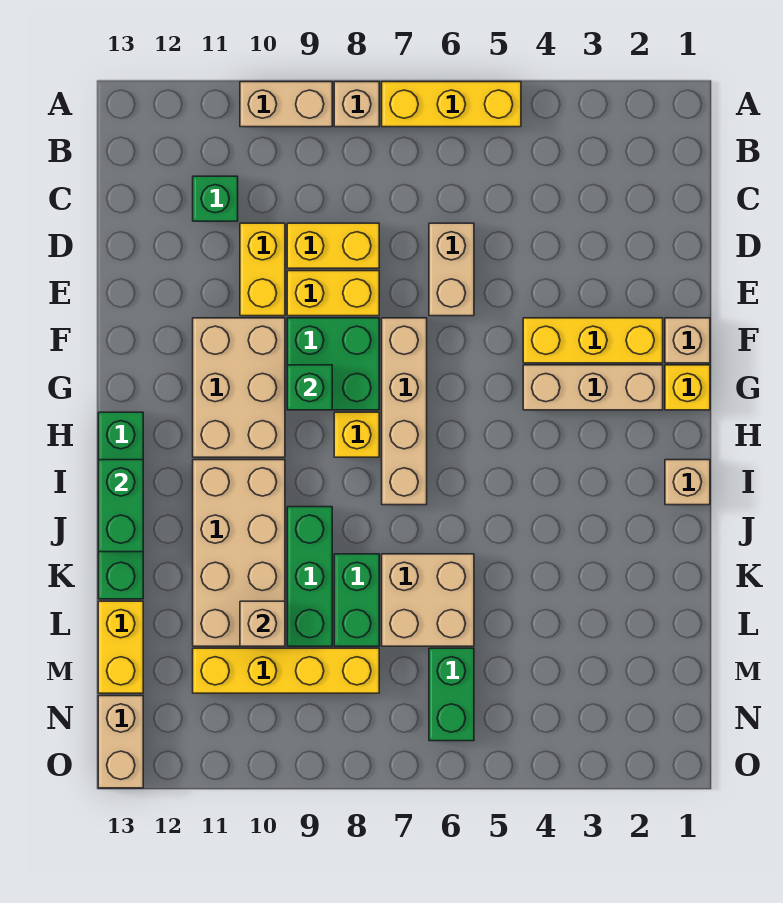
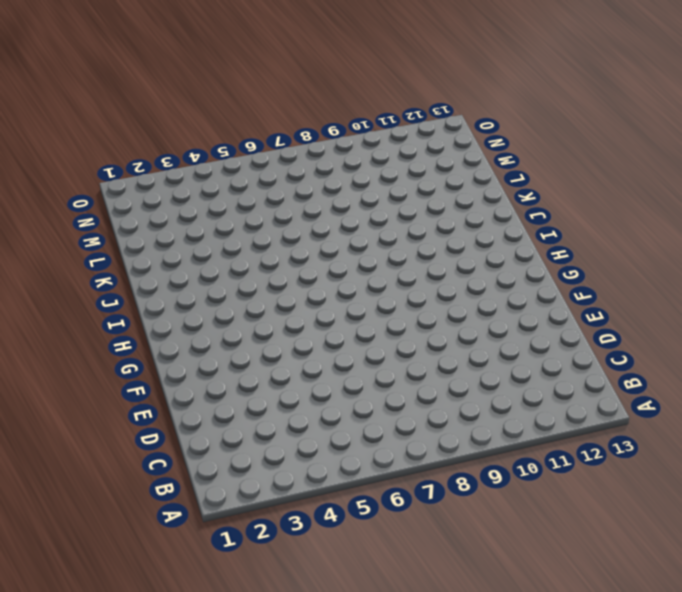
none -> yellow 1x3 brick [382,82,521,127]
none -> tan 1x1 brick [334,82,379,127]
none -> tan 1x2 brick [240,82,332,127]

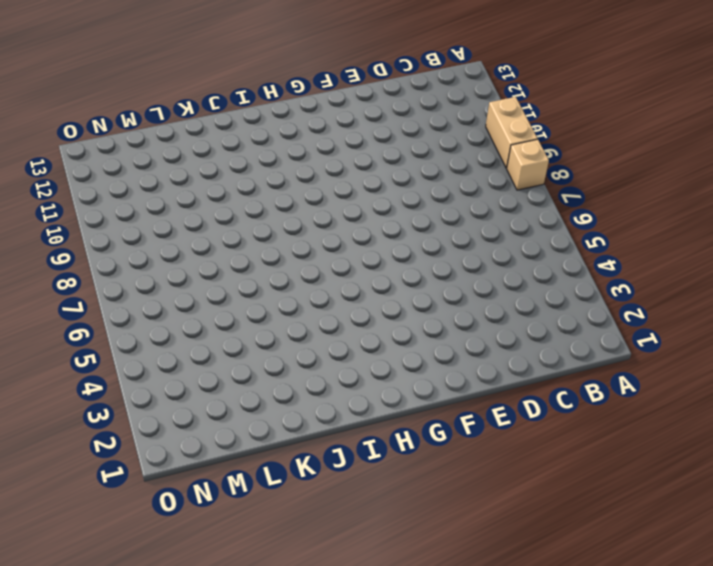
none -> yellow 1x3 brick [382,82,521,127]
none -> green 1x1 brick [193,176,238,221]
none -> tan 1x2 brick [429,223,474,316]

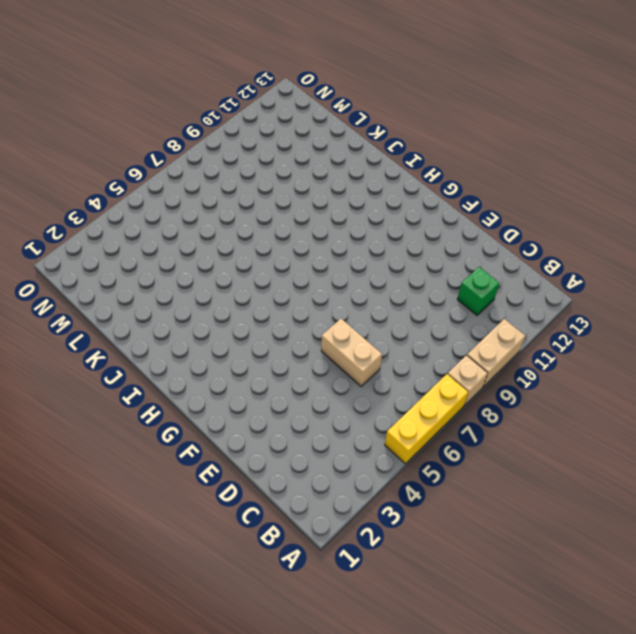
none -> yellow 1x2 brick [287,223,379,268]
none -> yellow 1x2 brick [240,223,285,316]
none -> yellow 1x2 brick [287,271,379,316]

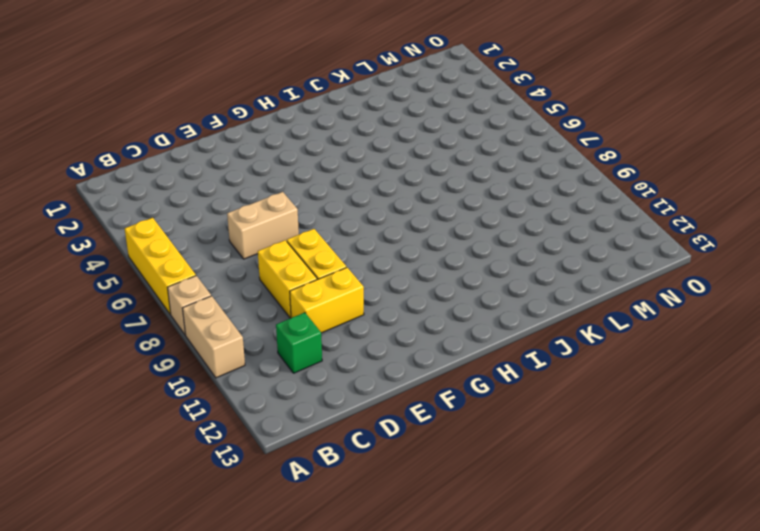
none -> tan 1x1 brick [665,318,710,363]
none -> yellow 1x3 brick [523,318,663,363]
none -> tan 1x4 brick [382,318,427,505]

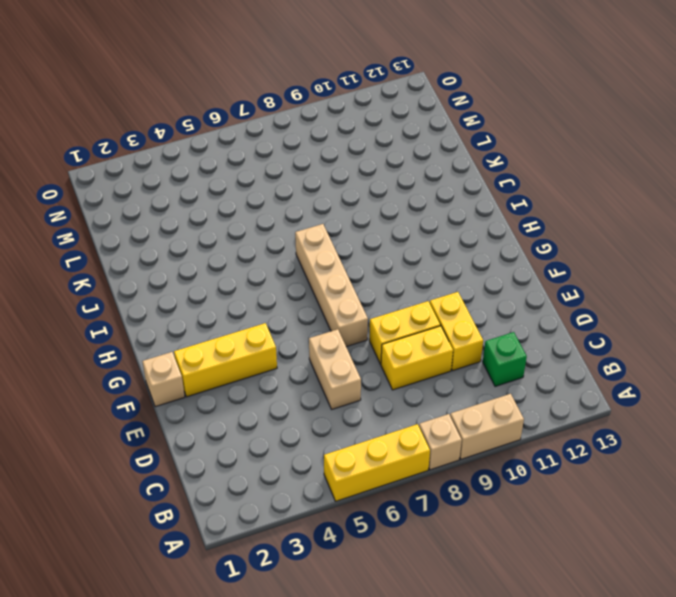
none -> green 2x2 brick [287,318,379,410]
none -> tan 2x3 brick [193,318,285,457]
none -> yellow 1x1 brick [665,365,710,410]

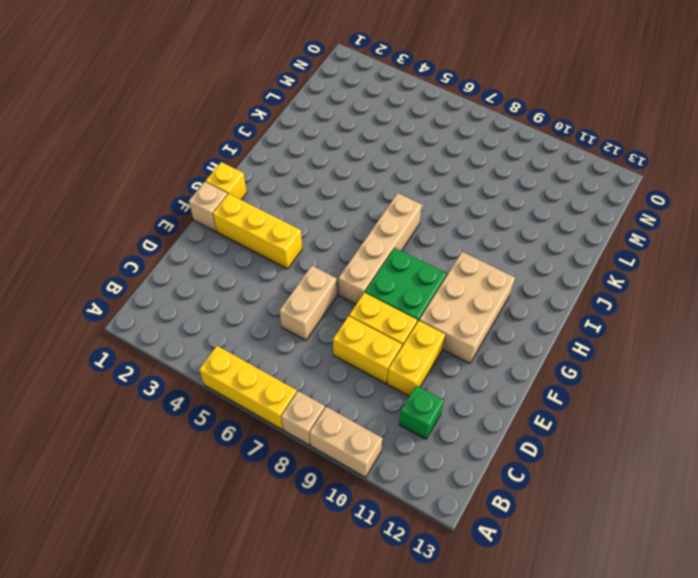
none -> tan 1x3 brick [523,365,663,410]
none -> yellow 1x1 brick [334,412,379,457]
none -> green 1x4 brick [98,412,143,599]

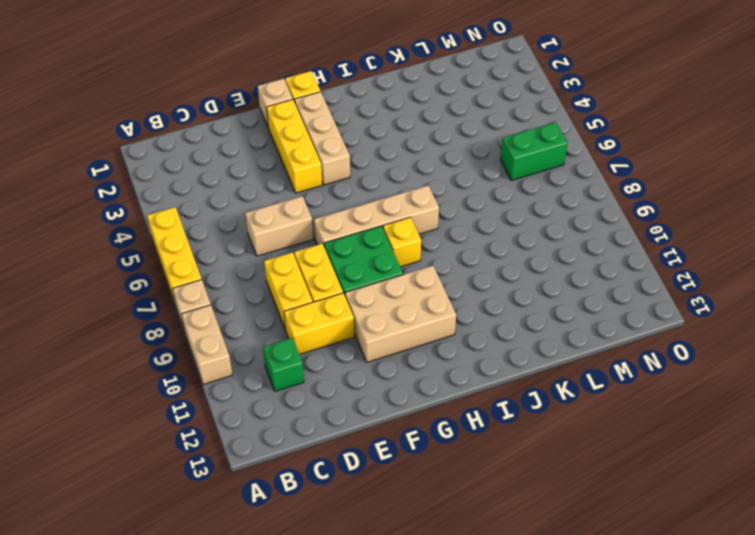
none -> green 1x4 brick [98,412,143,599]
none -> tan 1x1 brick [665,460,710,505]
none -> tan 2x4 brick [193,460,285,646]

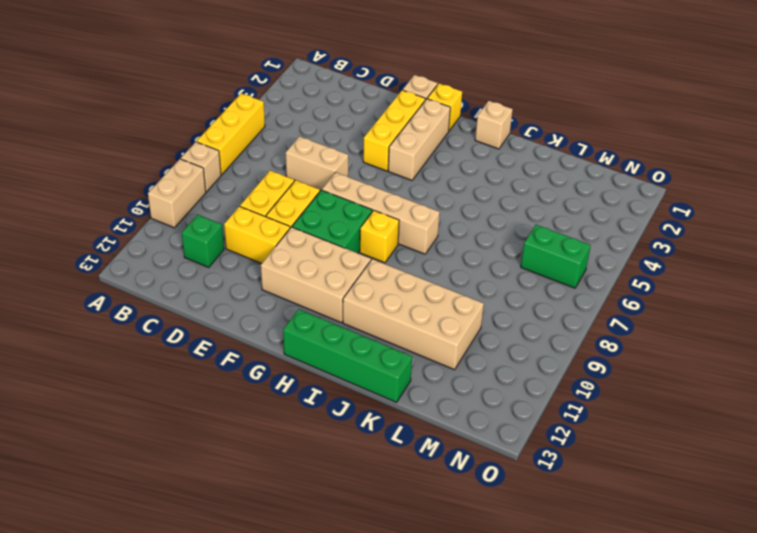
none -> green 1x3 brick [287,507,332,646]
none -> tan 2x2 brick [382,554,474,646]
none -> green 1x2 brick [334,554,379,646]

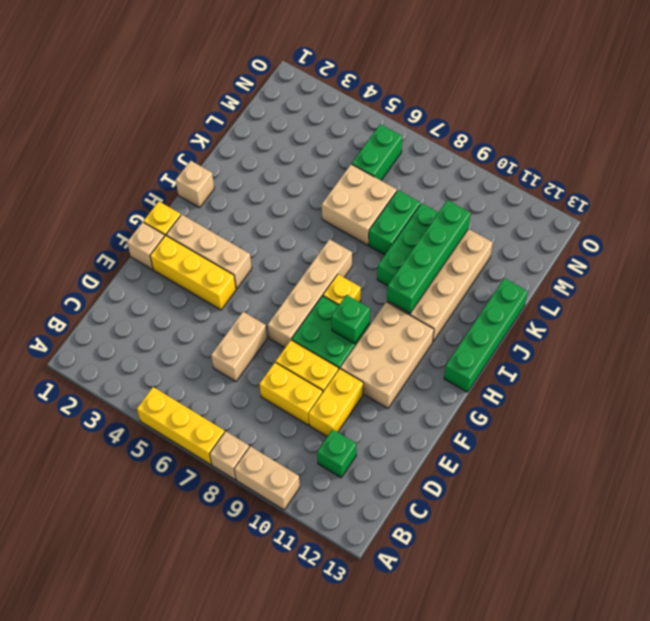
green 1x4 brick [387,200,471,314] -> tan 1x1 brick [240,601,285,646]
none -> yellow 1x2 brick [98,601,143,693]
none -> yellow 1x4 brick [193,648,379,693]
none -> tan 1x2 brick [98,696,143,788]

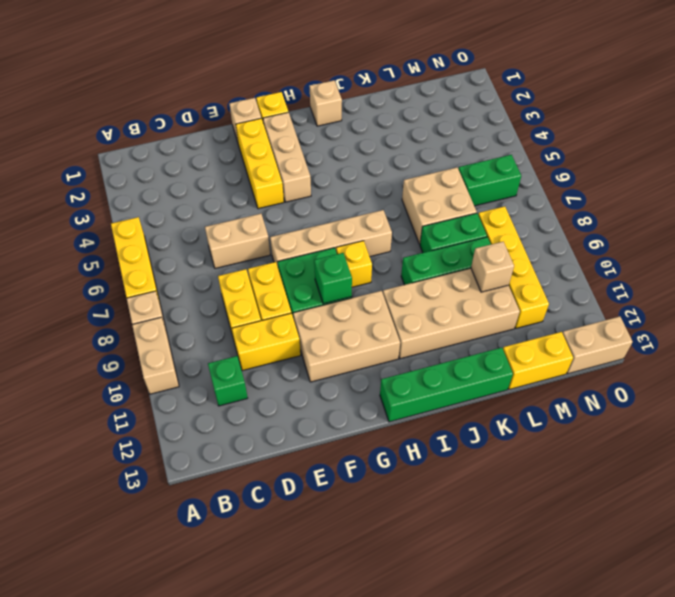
none -> green 1x2 brick [98,460,143,552]

